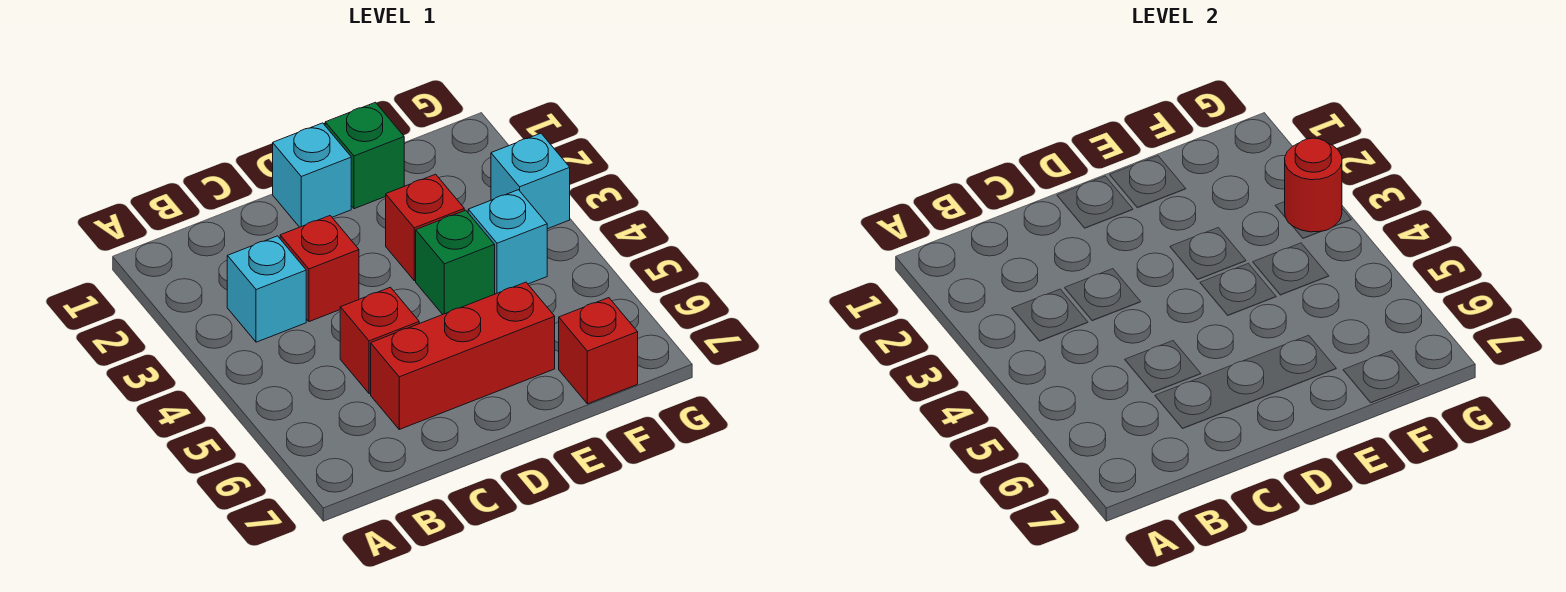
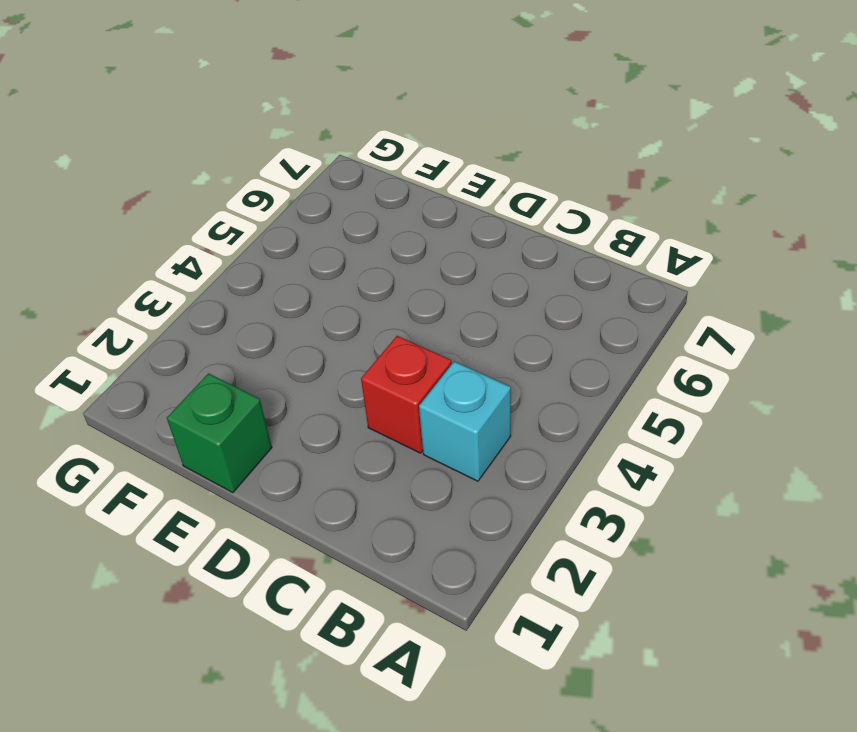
none -> red 1x1 brick [340,287,419,394]
none -> red 1x3 brick [371,282,555,429]
none -> cyan 1x1 brick [273,123,351,227]

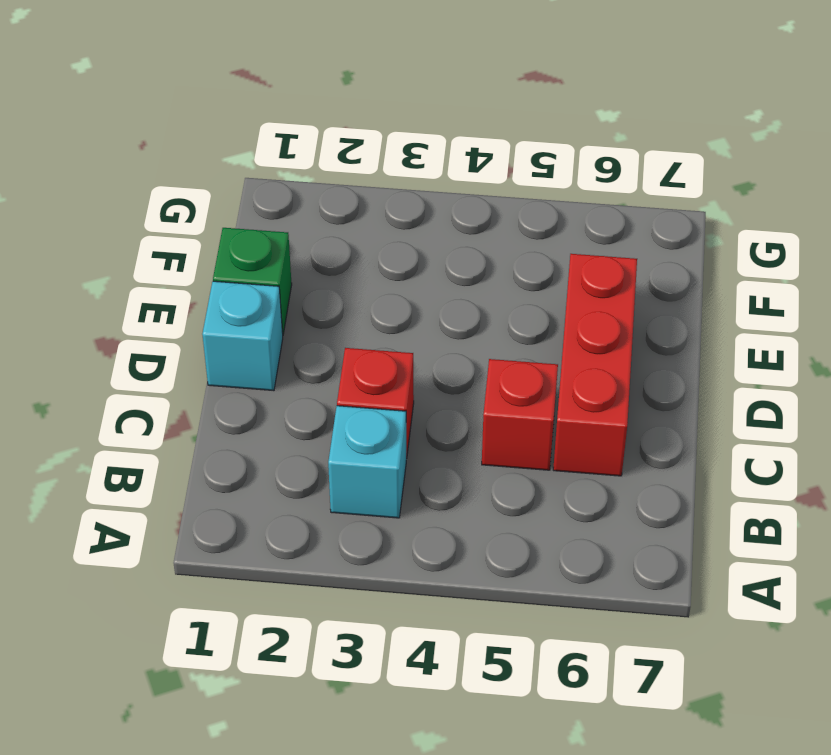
none -> red 1x1 brick [386,174,464,281]
none -> green 1x1 brick [416,210,495,314]
none -> cyan 1x1 brick [468,190,547,294]

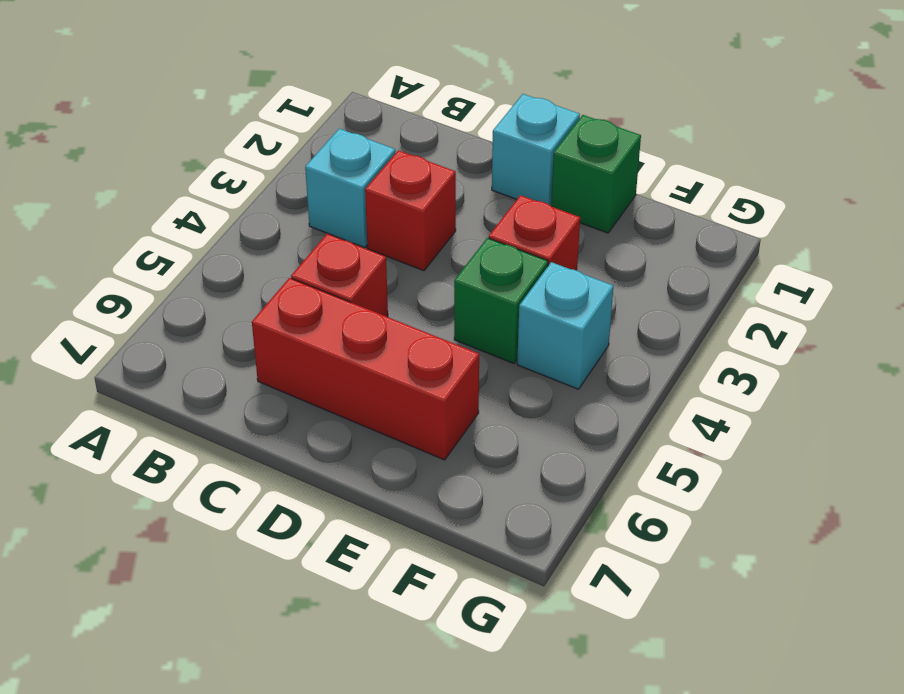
none -> red 1x1 brick [559,298,638,404]
none -> cyan 1x1 brick [491,133,570,229]
none -> red 1x1 round brick [1285,138,1342,232]

